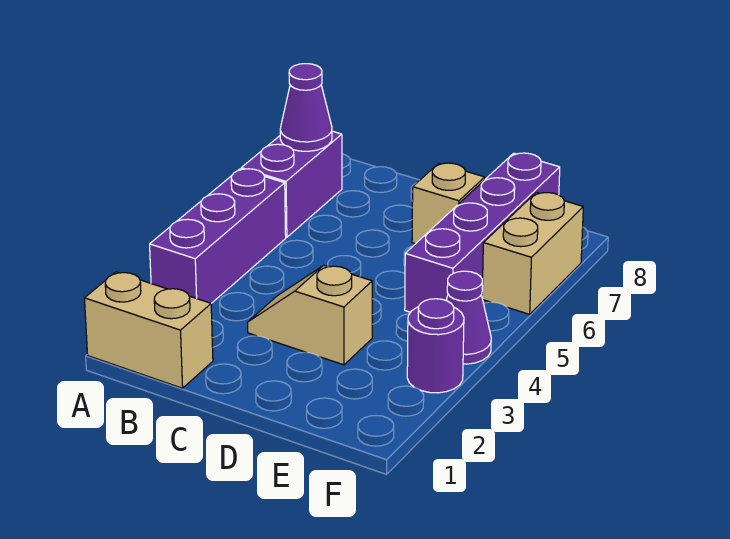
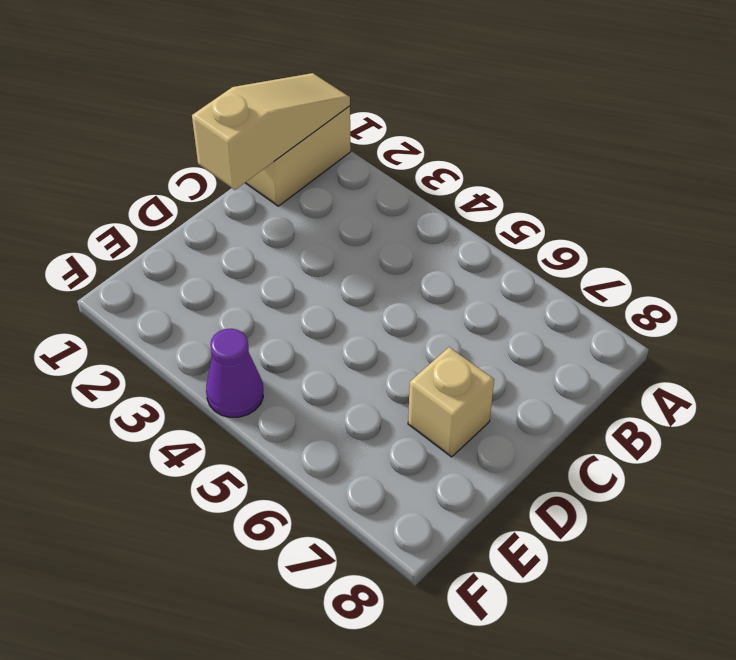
tan 1x3 slope [192,73,350,190] -> none
none -> purple 1x3 brick [150,169,286,303]
none -> purple 1x2 brick [241,131,342,237]

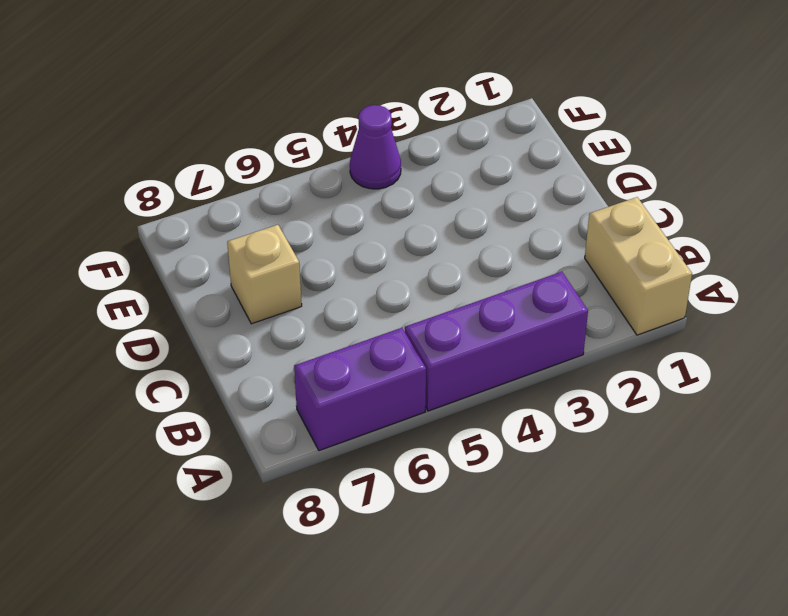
none -> tan 1x2 slope [248,265,372,365]
none -> purple 1x4 brick [405,153,560,312]

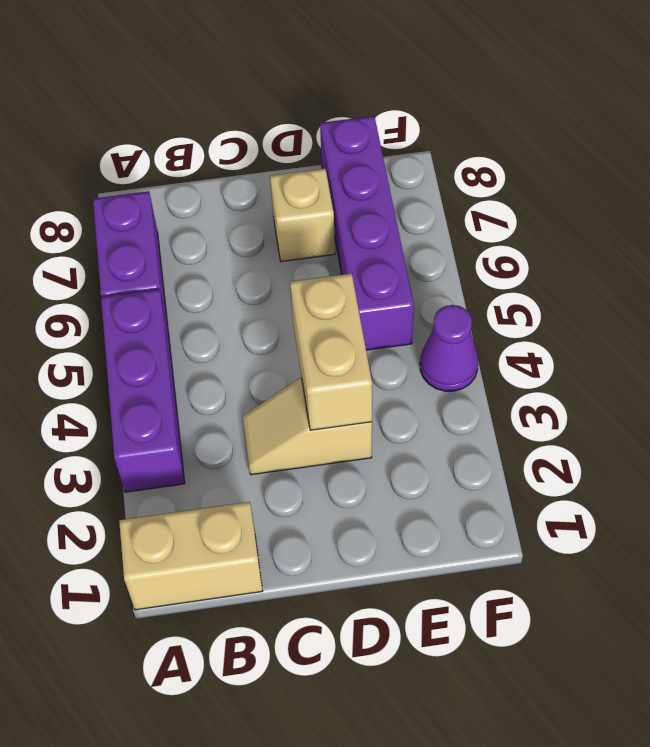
tan 1x2 brick [290,273,372,430] -> tan 1x2 brick moved to [482,192,583,314]
none -> purple 1x1 round brick [407,299,464,393]
none -> purple 1x1 cone [280,64,332,151]

